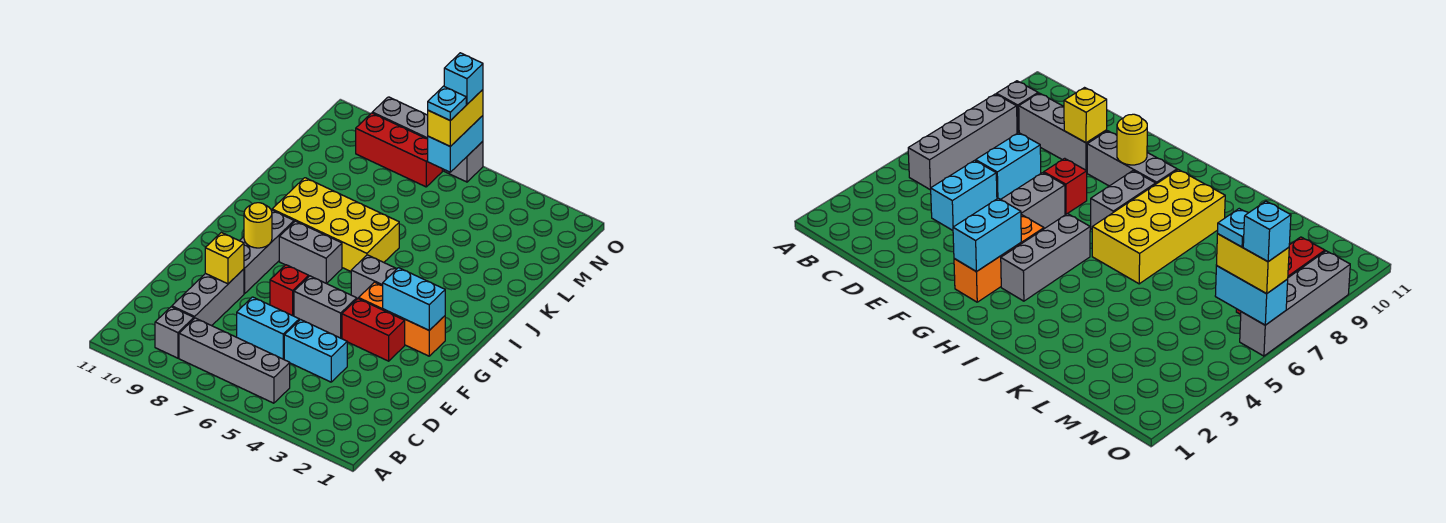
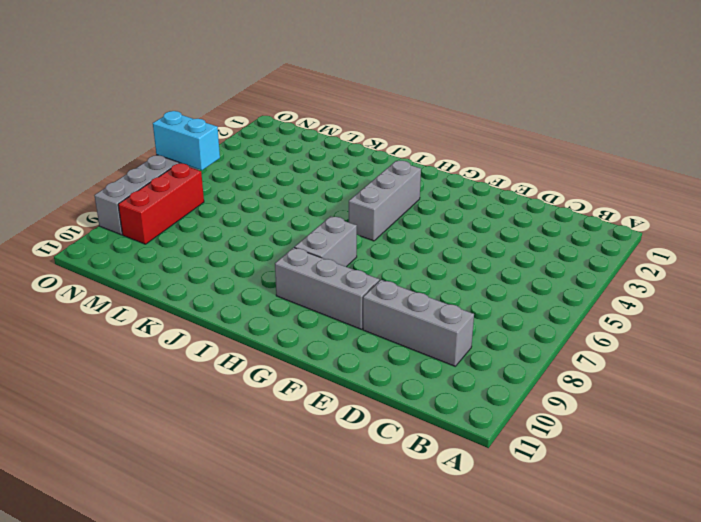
none -> grey 1x4 brick [179,318,290,403]
none -> grey 1x1 brick [155,307,194,358]
none -> cyan 1x2 brick [284,320,347,382]

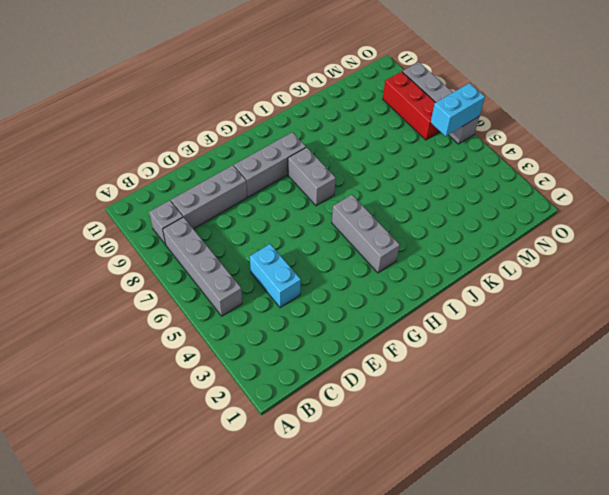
none -> cyan 1x2 brick [237,297,299,359]
none -> red 1x2 brick [342,299,405,361]
none -> grey 1x2 brick [294,276,357,338]

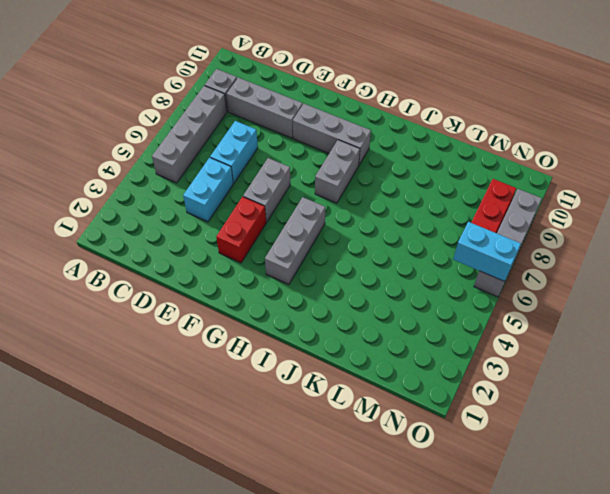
none -> red 1x1 brick [270,265,309,316]
none -> orange 1x3 brick [359,282,445,356]
none -> yellow 2x4 brick [272,178,399,271]

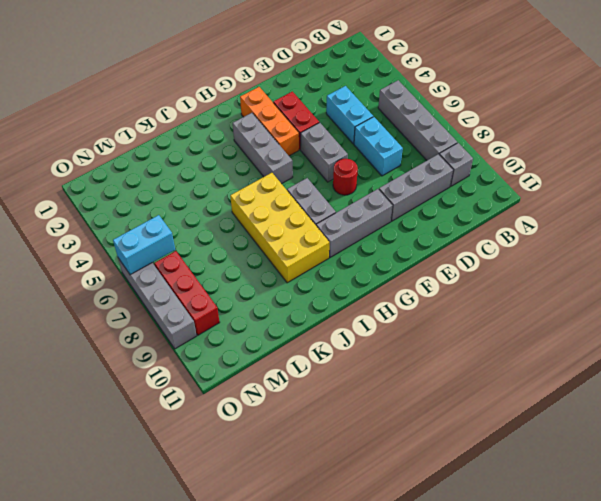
red 1x1 round brick [333,159,358,195] -> red 1x1 brick [270,265,309,316]
none -> yellow 1x1 brick [205,232,244,284]
none -> cyan 1x2 brick [383,268,445,330]
none -> yellow 1x1 round brick [244,203,272,248]

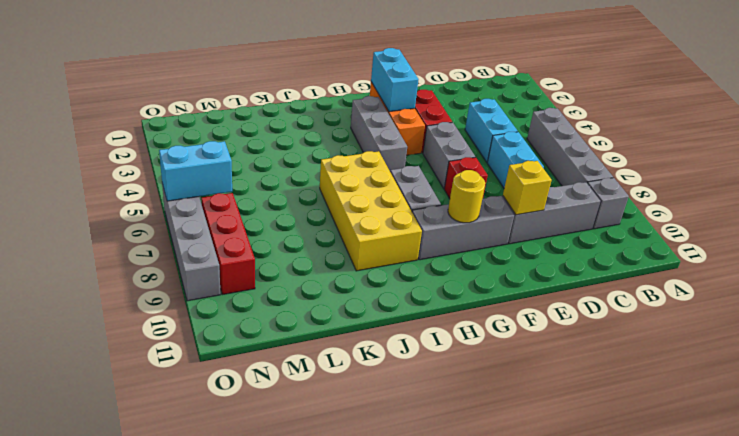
none -> yellow 1x2 brick [428,90,483,146]
none -> cyan 1x1 plate [428,86,466,121]
none -> cyan 1x1 brick [444,53,483,104]

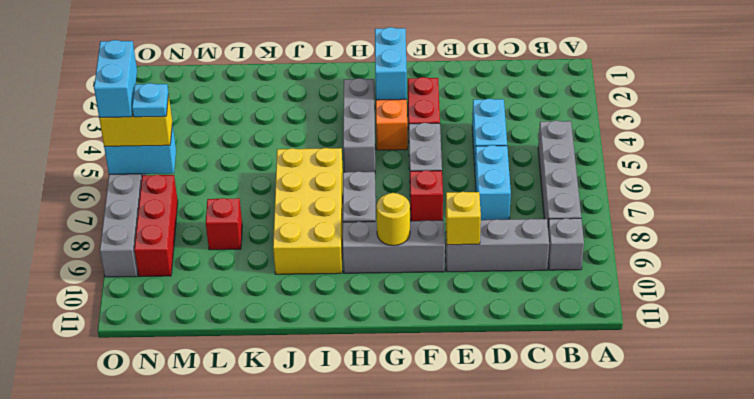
red 1x1 brick [206,198,242,250] -> none
cyan 1x2 brick [94,40,137,118] -> cyan 1x1 brick [444,53,483,104]

